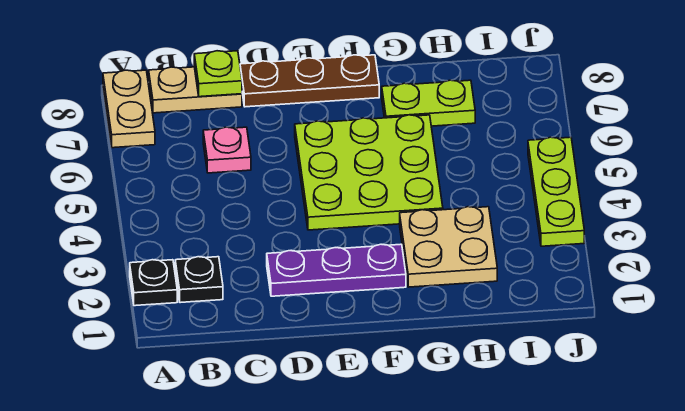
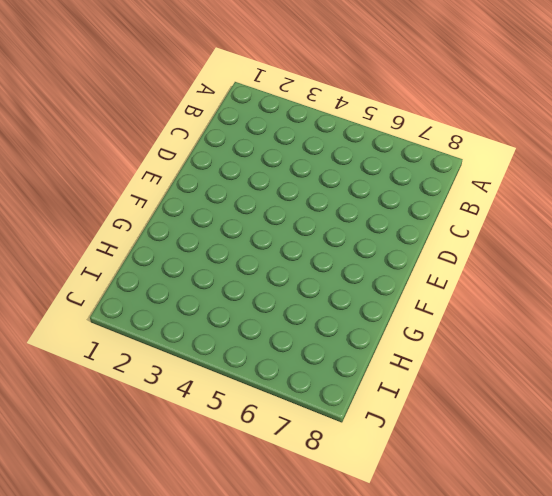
none -> black 1x1 plate [130,260,177,306]
none -> tan 1x2 plate [103,70,155,148]
none -> black 1x1 plate [175,257,223,303]

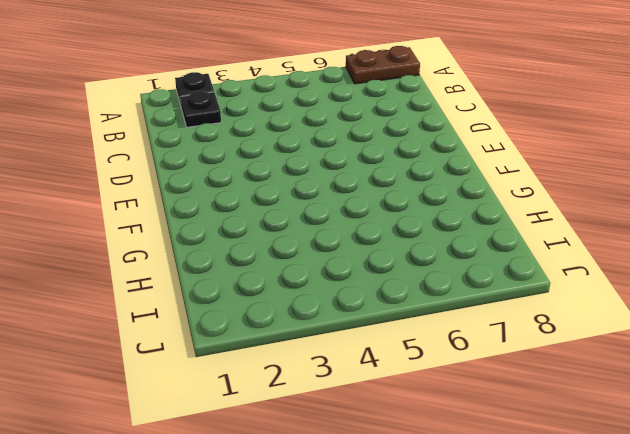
brown 1x2 plate [346,46,420,84] -> tan 1x2 plate [103,70,155,148]
none -> tan 1x2 plate [148,67,242,113]
none -> pink 1x1 plate [203,127,251,173]
none -> purple 1x3 plate [267,244,406,296]

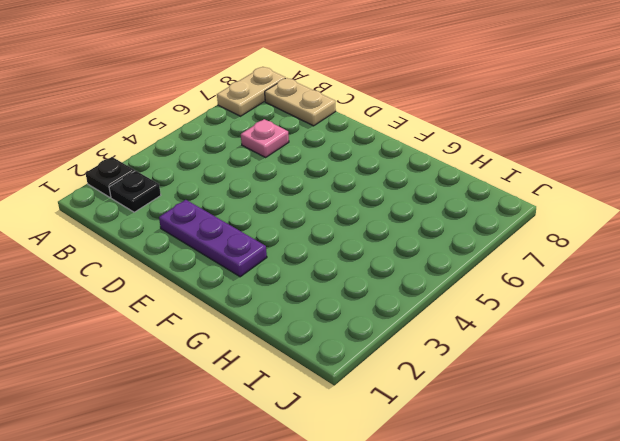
none -> brown 1x3 plate [240,55,379,107]
none -> lime 3x3 plate [295,115,443,230]
none -> tan 2x2 plate [400,207,497,287]

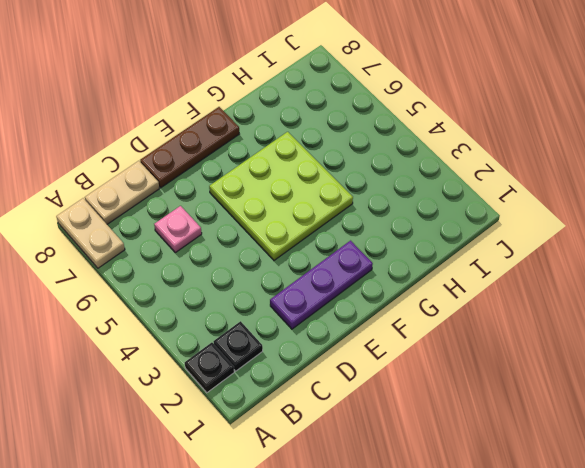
none -> tan 2x2 plate [400,207,497,287]
none -> lime 1x2 plate [382,80,475,126]
none -> lime 1x3 plate [528,137,584,246]

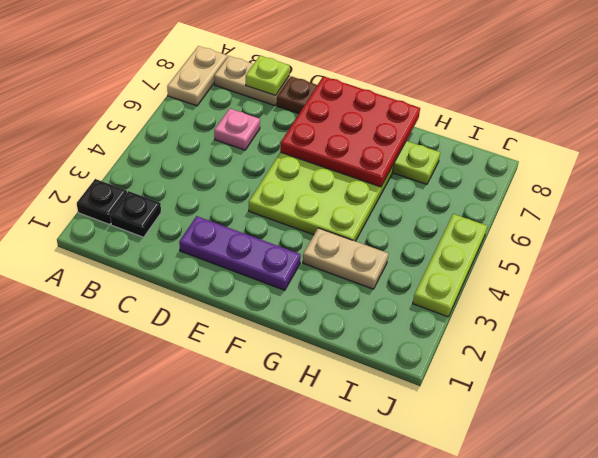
red 3x3 plate [280,76,420,187] -> none
tan 1x2 plate [303,228,388,289] -> tan 2x2 plate [400,207,497,287]

